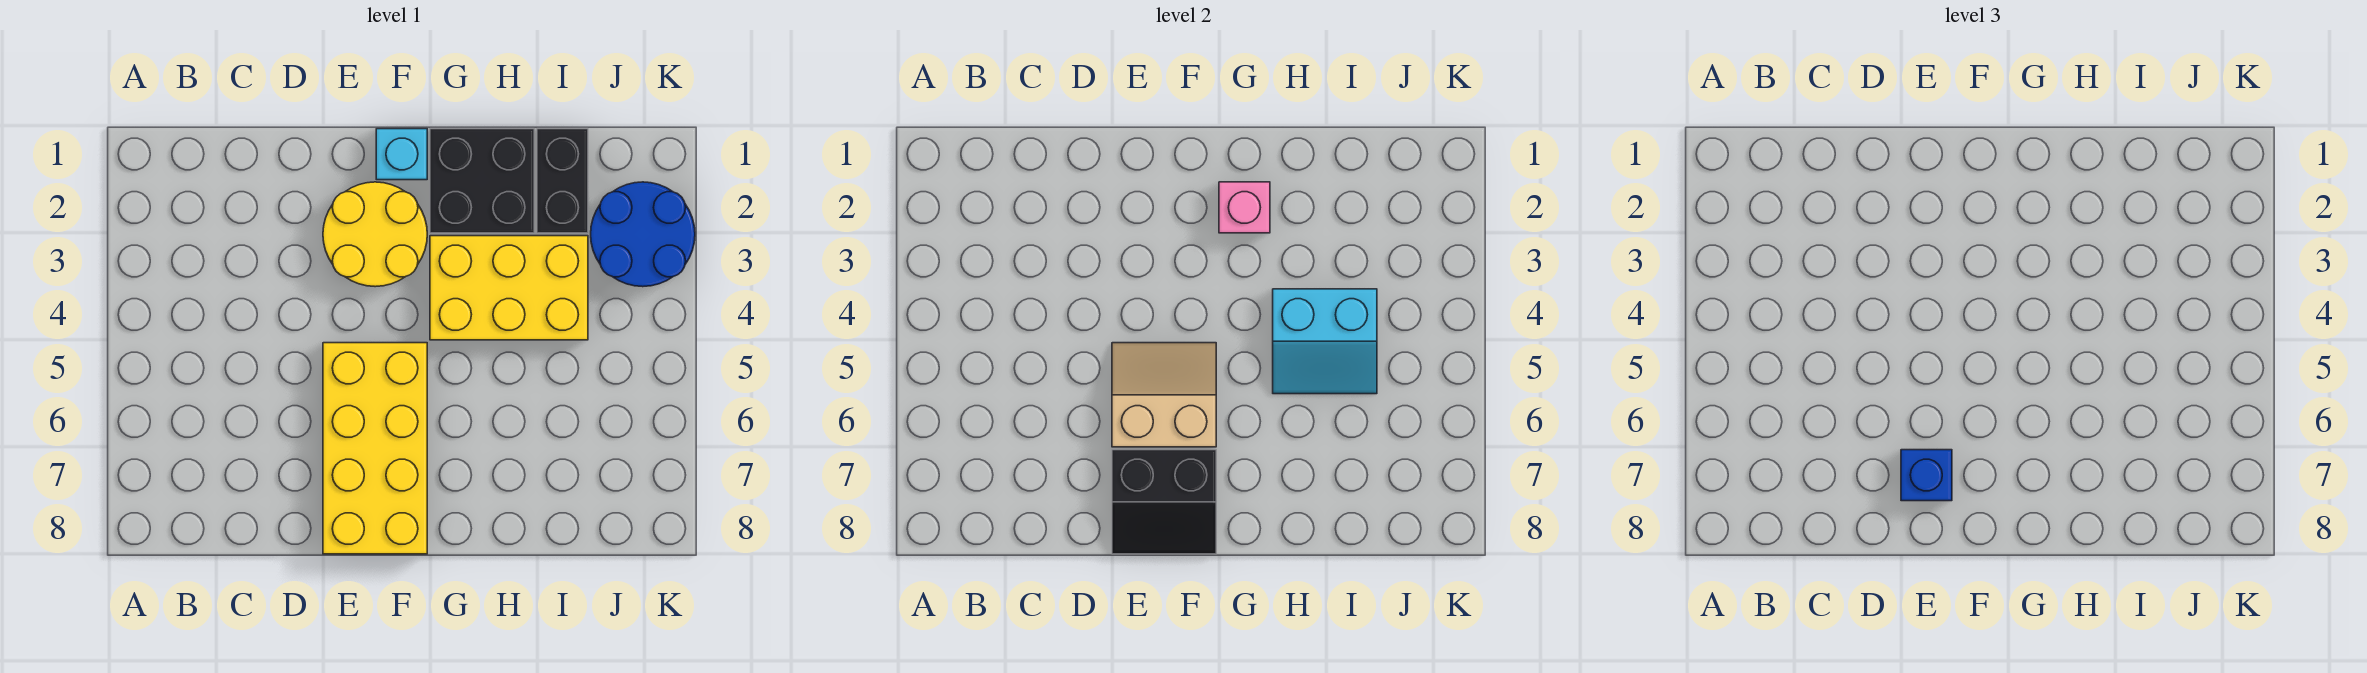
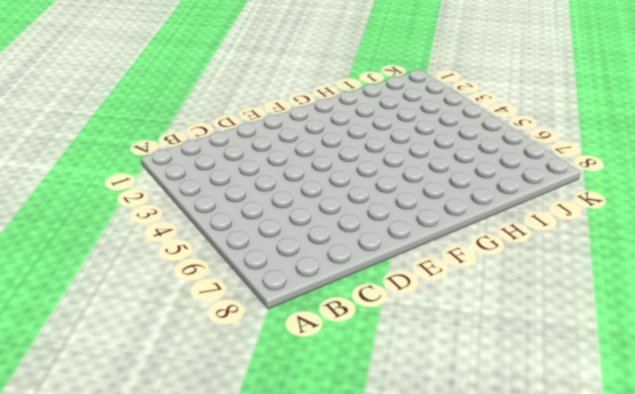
none -> yellow 2x2 round brick [323,182,427,287]
none -> yellow 2x4 brick [323,343,427,554]
none -> cyan 1x1 brick [376,129,427,180]

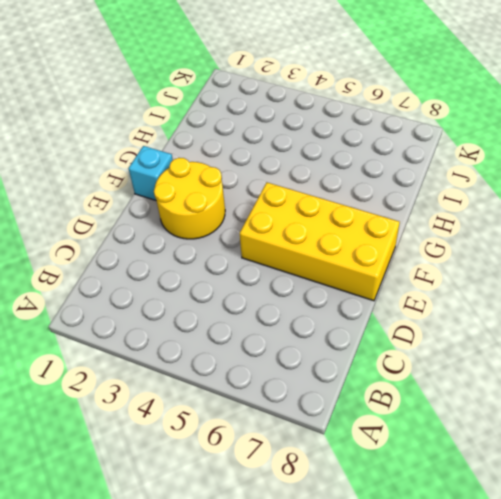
none -> black 2x2 brick [430,129,534,233]
none -> yellow 2x3 brick [430,236,588,340]
none -> black 1x2 brick [537,129,588,233]

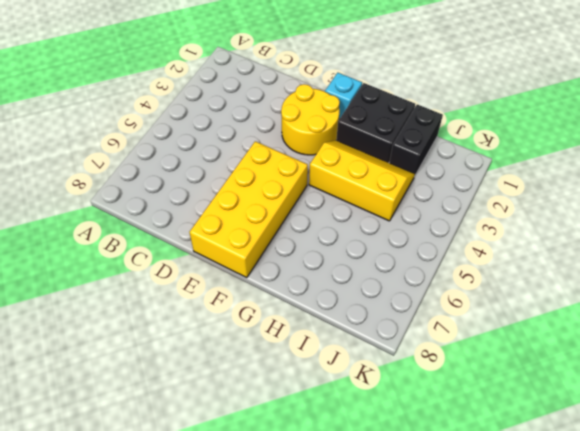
yellow 2x3 slope [309,140,415,221] -> yellow 2x3 brick [430,236,588,340]
none -> blue 2x2 round brick [591,182,695,287]
none -> tan 2x2 slope [1112,343,1216,447]
none -> black 2x2 slope [1112,450,1216,554]

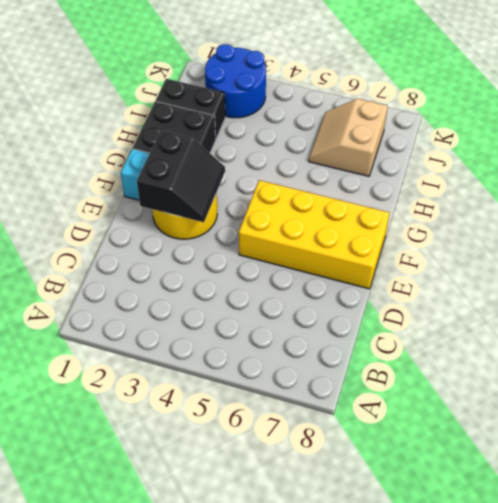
black 2x2 slope [137,130,225,222] -> black 2x2 slope moved to [1112,450,1216,554]
tan 2x2 slope [309,99,388,176] -> tan 2x2 slope moved to [1112,343,1216,447]
none -> yellow 2x3 brick [430,236,588,340]
none -> pink 1x1 brick [1219,182,1270,233]
none -> cyan 2x2 slope [1273,289,1377,394]

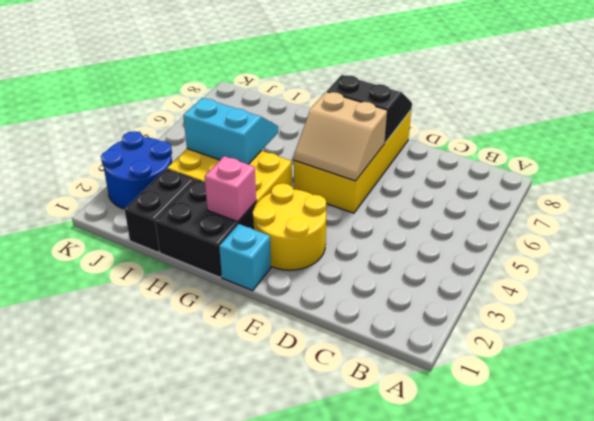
none -> blue 1x1 brick [1901,450,1952,501]

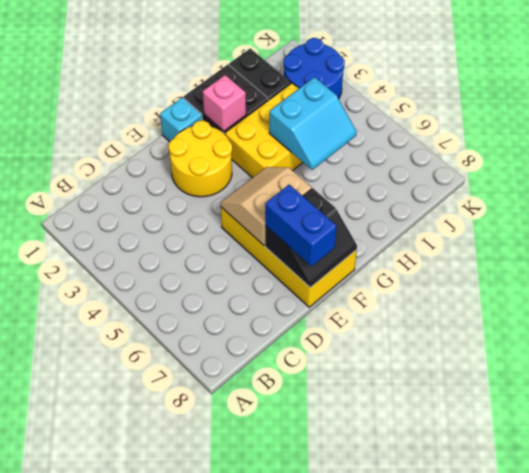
blue 1x2 brick [265,185,337,267] -> blue 1x1 brick [1901,450,1952,501]

